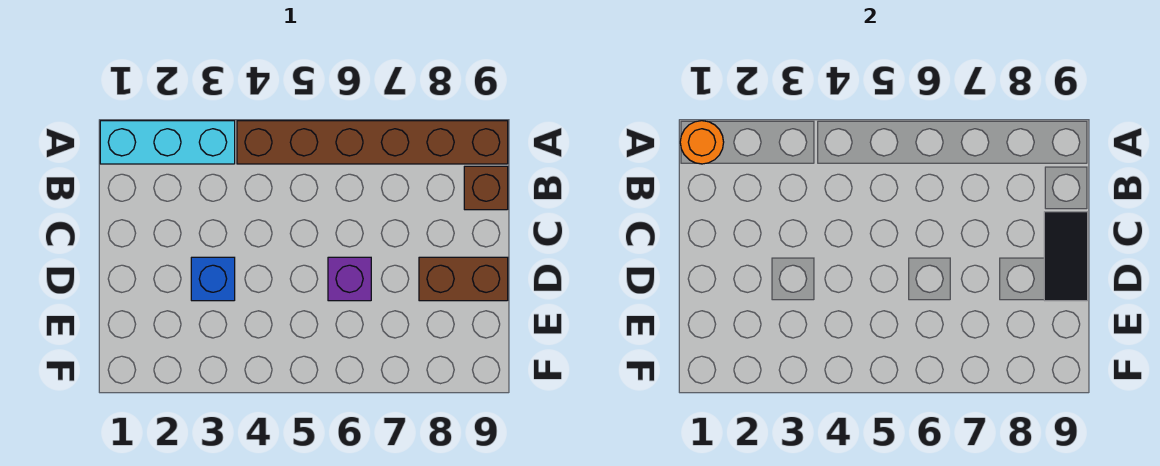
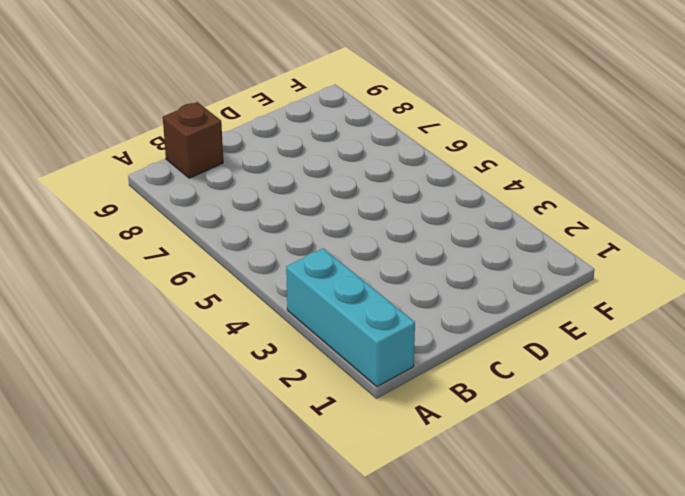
none -> brown 1x6 brick [237,121,508,164]
none -> blue 1x1 brick [191,257,235,301]

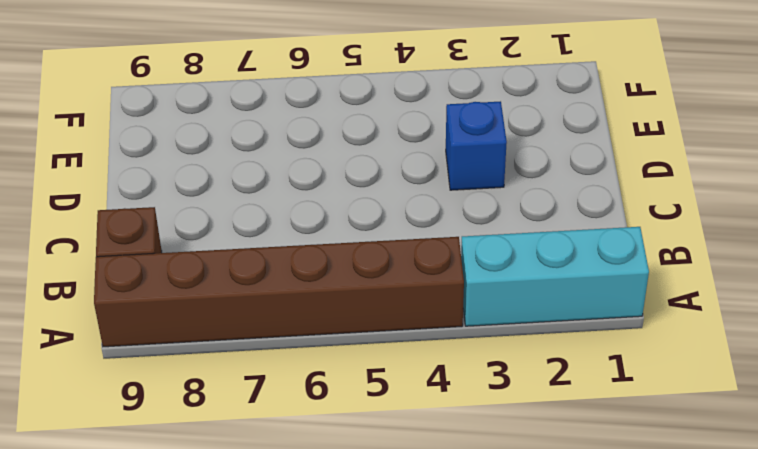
none -> purple 1x1 brick [328,257,371,301]
none -> brown 1x2 brick [419,257,508,301]

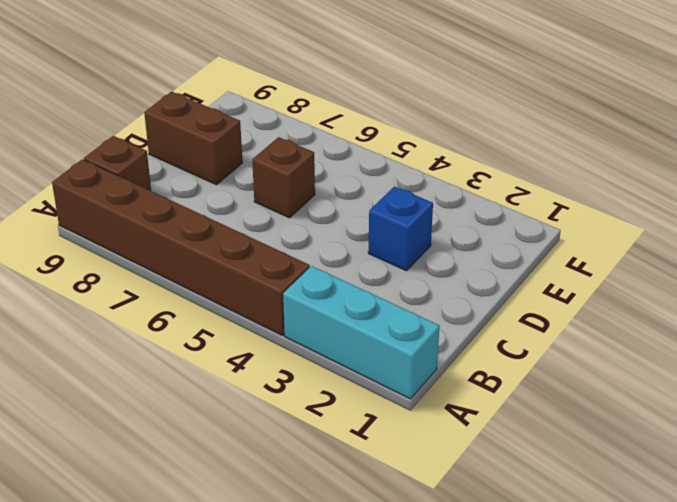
brown 1x1 brick [252,137,315,218] -> purple 1x1 brick [328,257,371,301]
none -> orange 1x1 round brick [680,121,724,164]
none -> black 1x2 tile [1044,212,1088,301]

